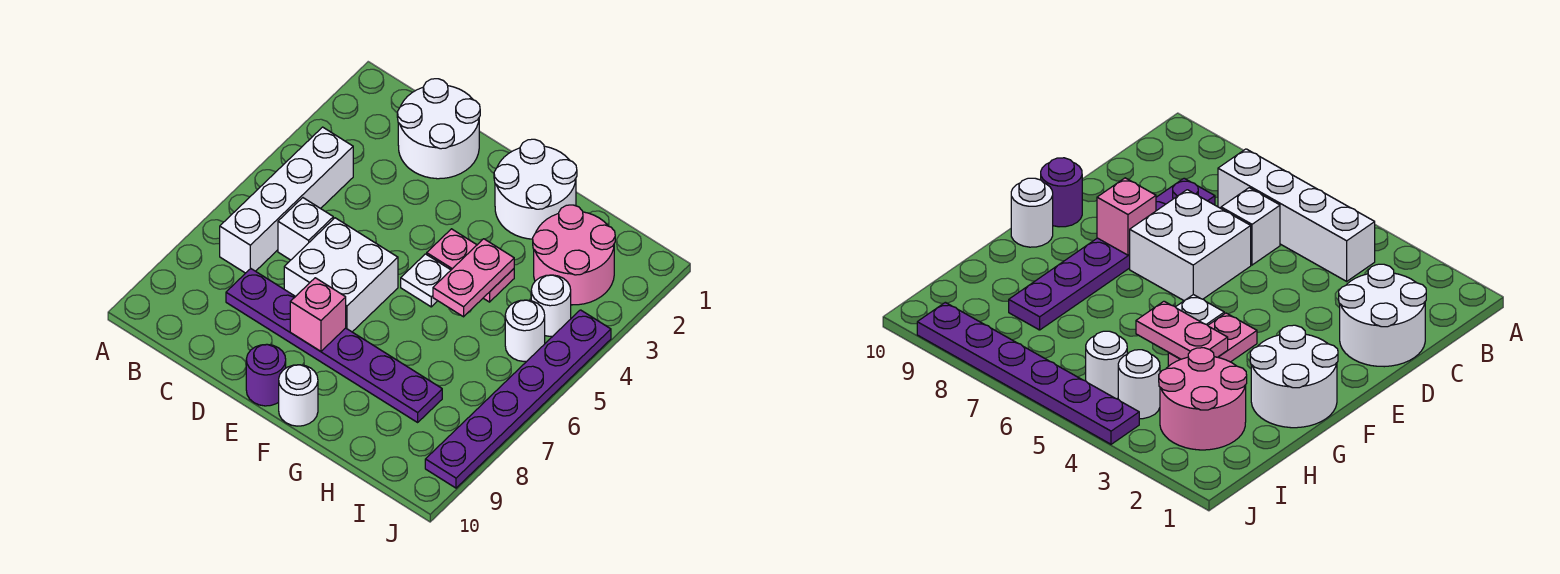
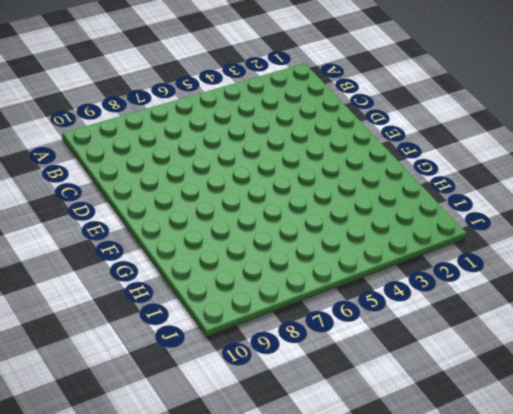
none -> white 1x4 brick [220,127,353,273]
none -> white 2x2 round brick [397,79,480,179]
none -> white 1x1 brick [278,198,333,260]

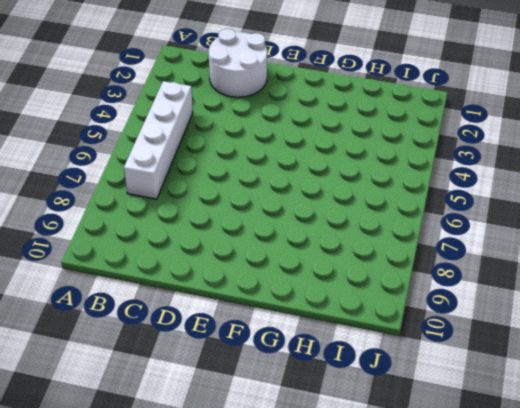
none -> white 1x1 brick [278,198,333,260]
none -> purple 1x6 plate [226,269,442,422]
none -> white 2x2 brick [284,218,398,332]

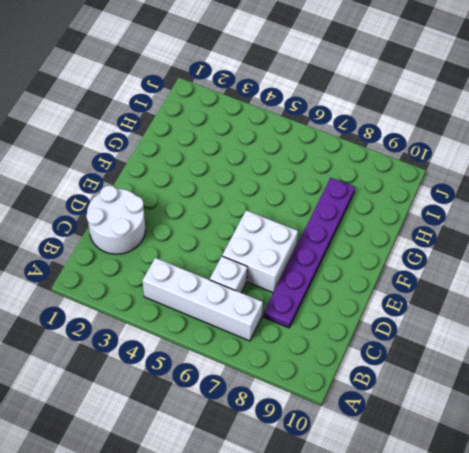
none -> purple 1x1 round brick [246,344,286,406]
none -> white 2x2 round brick [494,139,577,239]
none -> pink 1x2 plate [427,229,514,302]

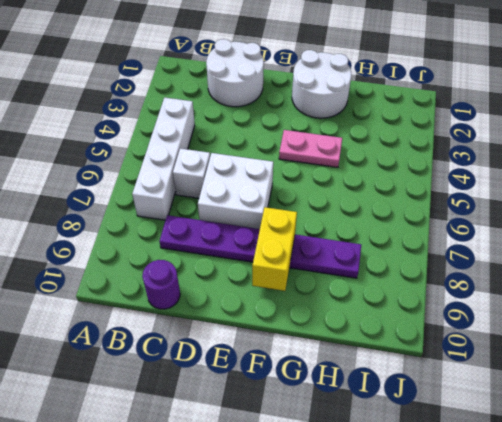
purple 1x1 round brick [142,260,180,309] -> purple 1x1 round brick moved to [246,344,286,406]
yellow 1x2 brick [252,207,297,291] -> none
none -> white 1x1 plate [401,254,451,307]
none -> white 1x1 round brick [279,365,318,426]
none -> pink 2x2 round brick [533,205,615,305]

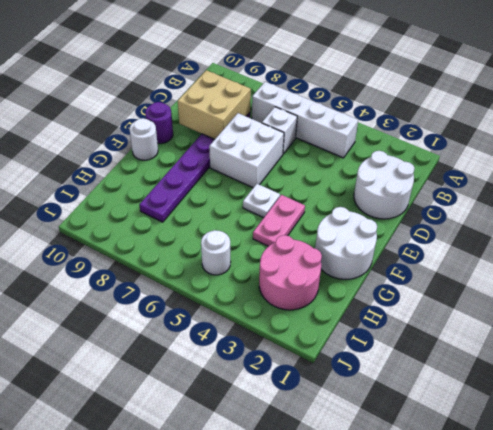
tan 2x2 brick [178,70,251,139] -> none
none -> white 1x1 round brick [531,275,571,336]
none -> purple 1x6 plate [425,310,611,488]
none -> pink 1x1 brick [290,278,346,351]

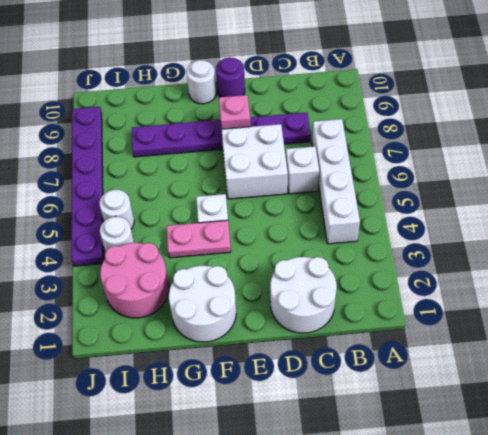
none -> pink 1x2 plate [433,239,514,317]

